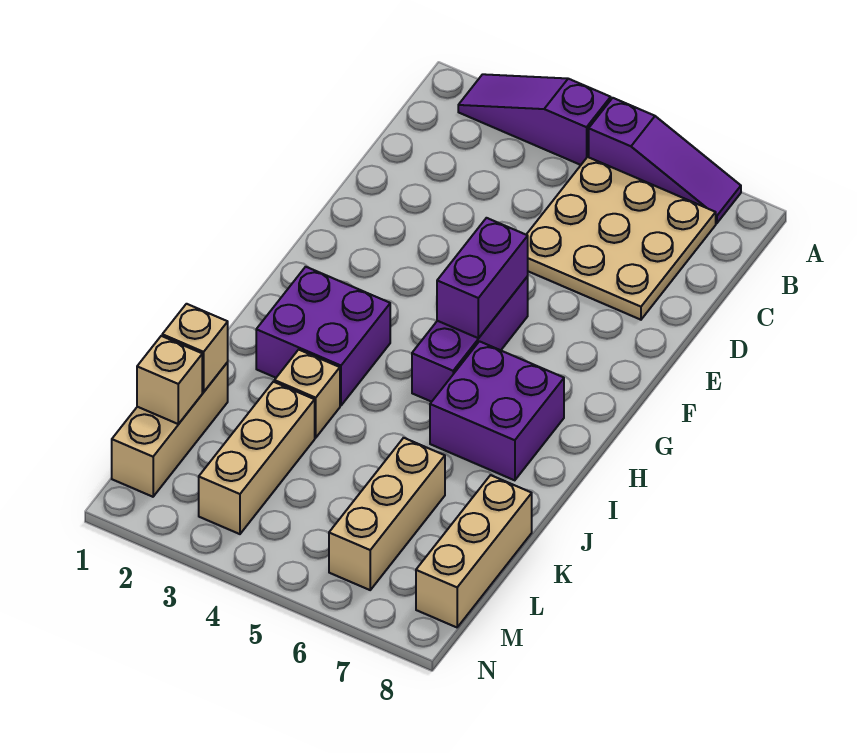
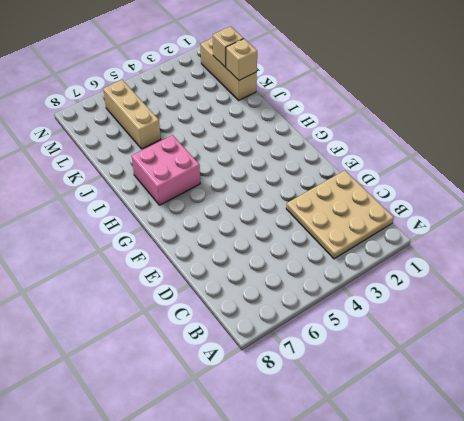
tan 3x3 plate [286,170,394,259] -> tan 3x3 plate moved to [526,157,716,320]
pink 2x2 brick [132,135,200,205] -> purple 2x2 brick [430,341,564,480]
none -> purple 1x3 slope [458,74,611,165]
none -> purple 1x3 slope [589,98,741,223]
none -> purple 1x3 brick [412,276,528,402]

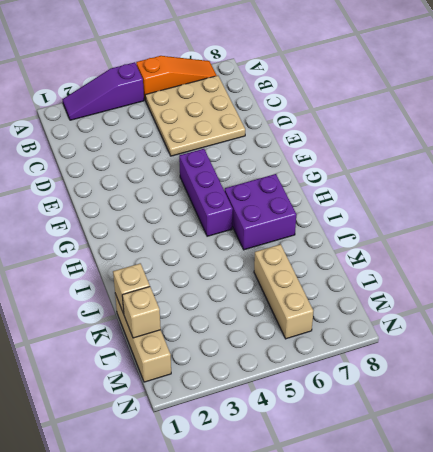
orange 1x3 slope [136,56,217,100] -> purple 1x3 slope [589,98,741,223]
none -> purple 2x2 brick [256,267,390,406]
none -> tan 1x1 brick [274,350,340,438]
none -> tan 1x3 brick [199,382,315,534]

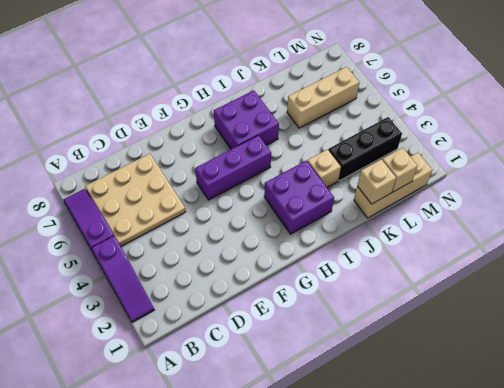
black 1x3 brick [328,117,402,181] -> tan 1x3 brick [199,382,315,534]
none -> tan 1x3 brick [416,475,532,627]
none -> purple 1x2 brick [437,218,528,338]

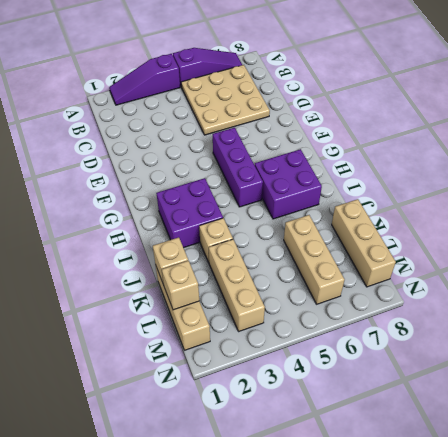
none -> purple 1x2 brick [437,218,528,338]

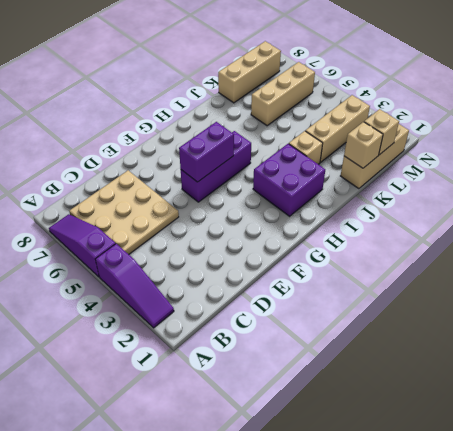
none -> purple 2x2 brick [430,341,564,480]

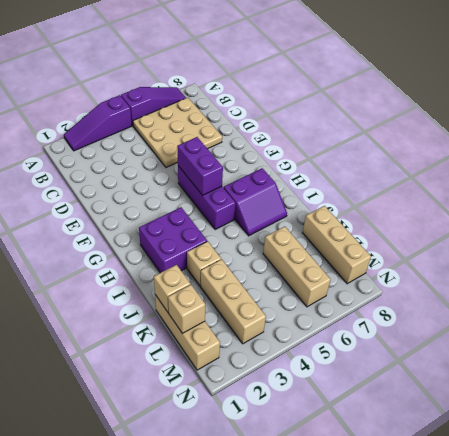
purple 2x2 slope [224,168,287,236] -> purple 2x2 brick [430,341,564,480]

